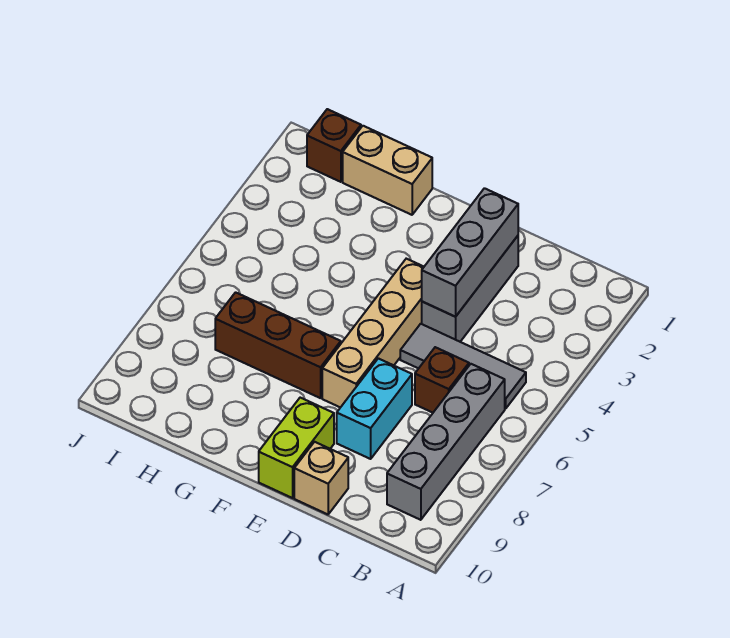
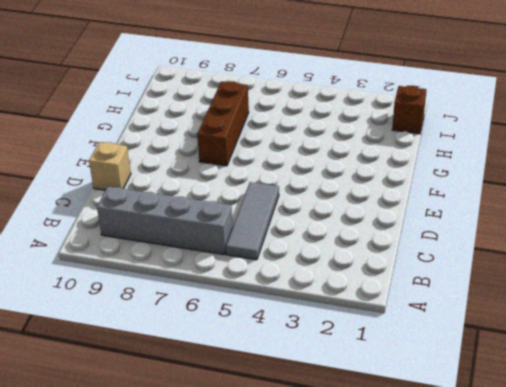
none -> brown 1x1 brick [415,347,469,413]
none -> grey 1x3 brick [422,236,518,342]
none -> cyan 1x2 brick [337,358,412,459]

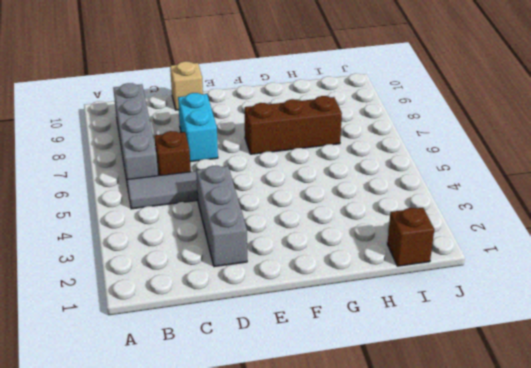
none -> tan 1x4 brick [322,259,424,407]
none -> lime 1x2 brick [259,398,334,498]
none -> tan 1x2 brick [343,126,432,215]

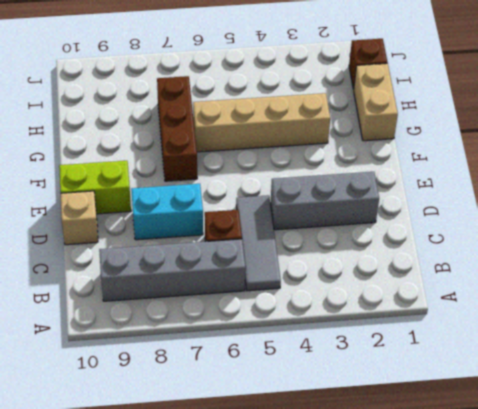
tan 1x4 brick [193,93,330,152] -> tan 1x4 brick moved to [322,259,424,407]
none -> grey 1x3 brick [422,188,518,317]

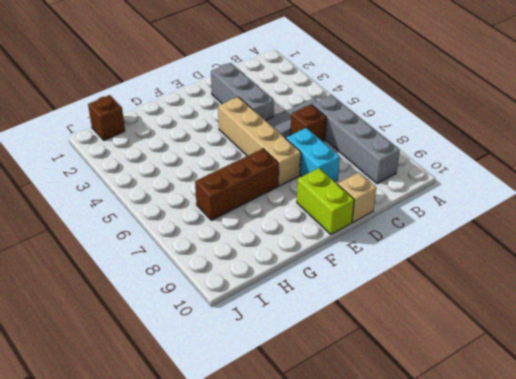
none -> tan 1x2 brick [343,126,432,215]
none -> grey 1x3 brick [422,188,518,317]

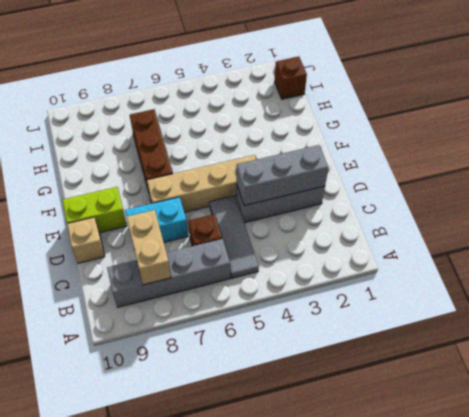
tan 1x2 brick [126,210,171,285] -> tan 1x2 brick moved to [343,126,432,215]

